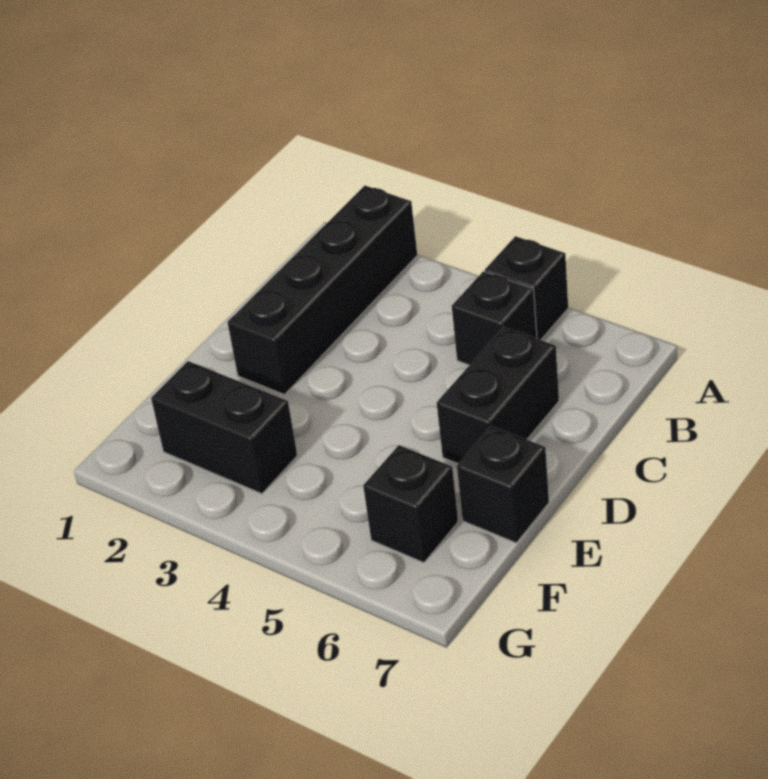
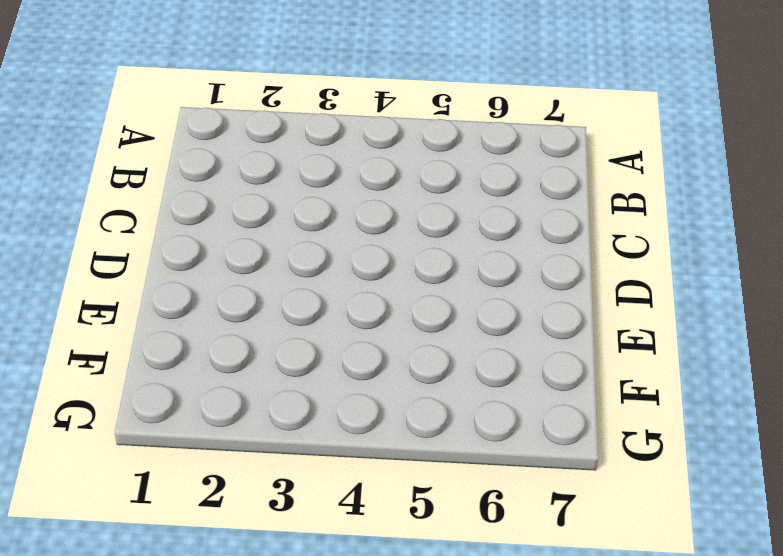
none -> black 1x4 brick [227,186,417,395]
none -> black 1x1 brick [485,236,568,340]

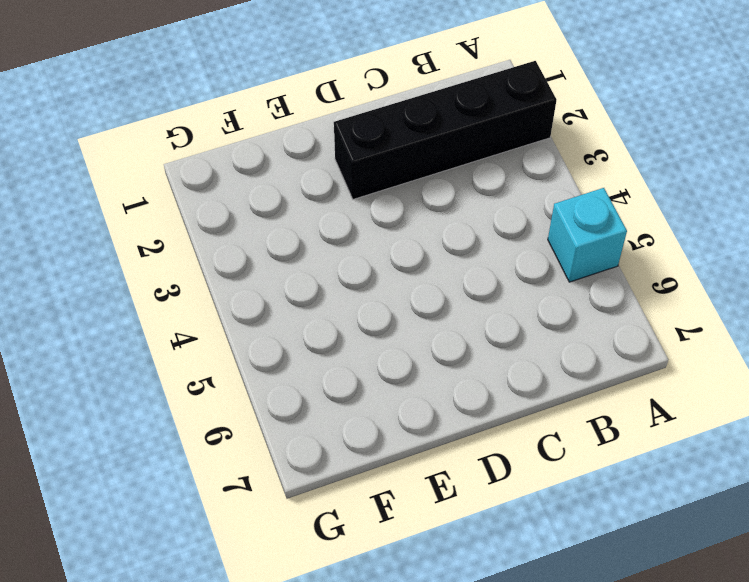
cyan 1x1 brick [548,188,627,282] -> black 1x1 brick [485,236,568,340]
none -> black 1x1 brick [452,271,537,365]
none -> black 1x2 brick [437,327,559,464]

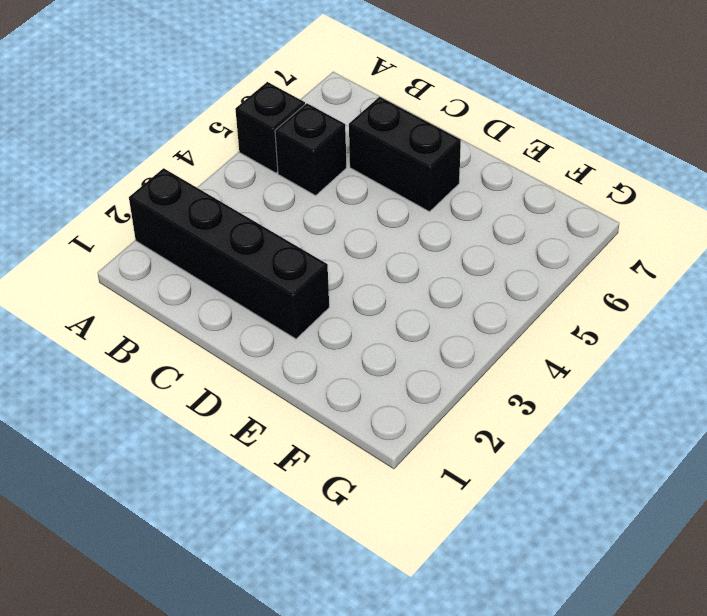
none -> black 1x1 brick [457,426,549,543]
none -> black 1x2 brick [151,361,297,494]

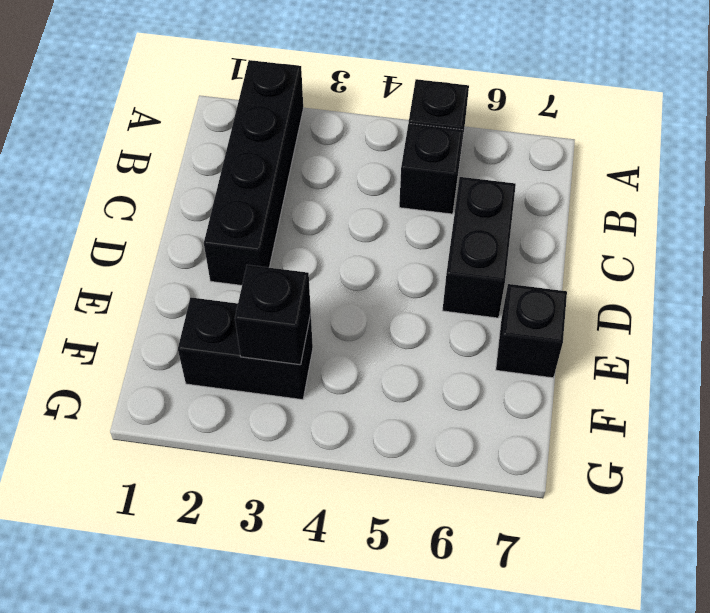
black 1x1 brick [235,265,311,365] -> black 1x1 brick moved to [363,445,458,563]

